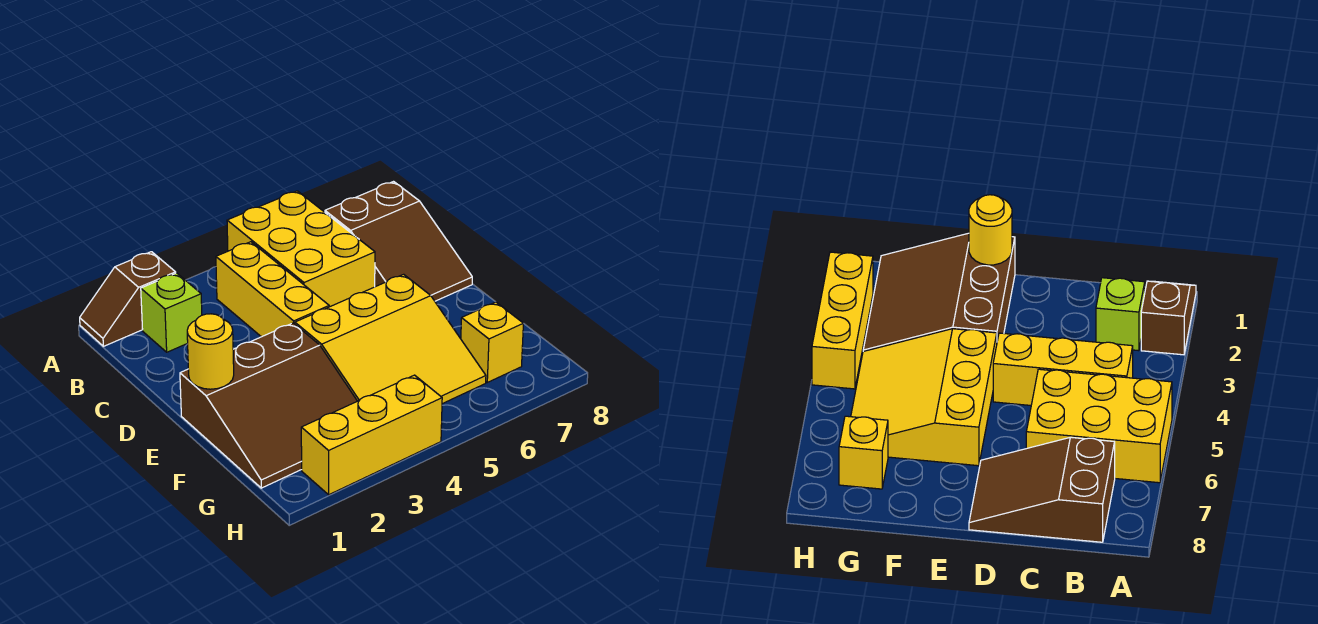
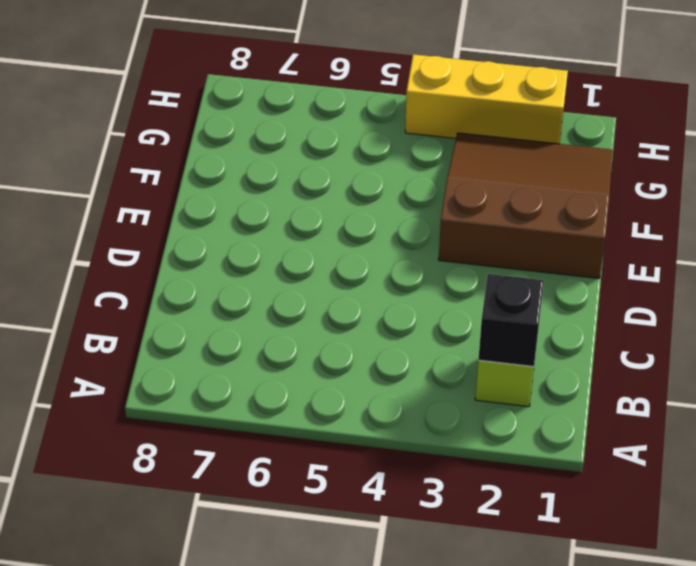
black 1x1 brick [478,274,544,367] -> none
none -> brown 1x2 slope [80,252,176,346]
none -> yellow 2x3 brick [227,191,375,307]

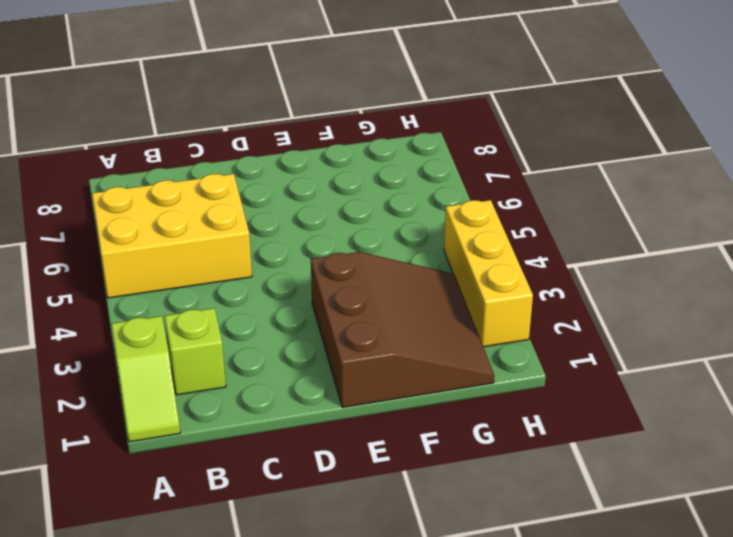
lime 1x2 slope [112,316,180,442] -> brown 1x2 slope [80,252,176,346]
none -> yellow 1x3 brick [216,242,329,337]
none -> brown 2x3 slope [325,182,472,301]

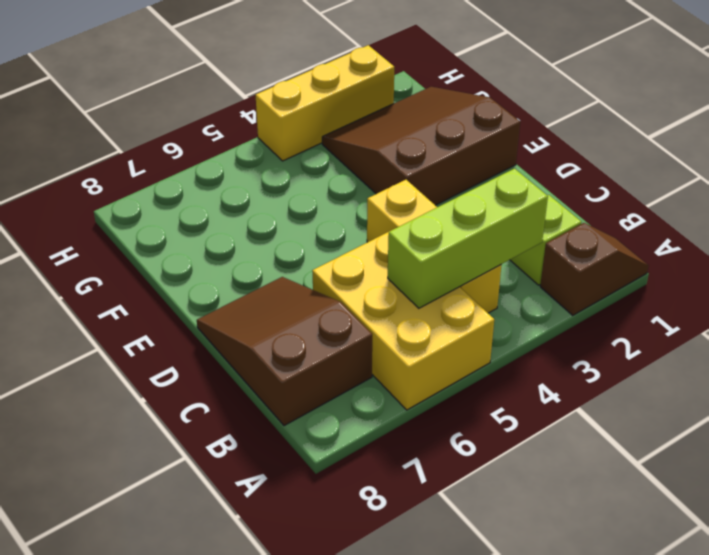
lime 1x3 brick [388,169,548,308] -> none
none -> yellow 3x3 slope [295,274,486,404]
none -> yellow 1x1 brick [461,302,523,382]

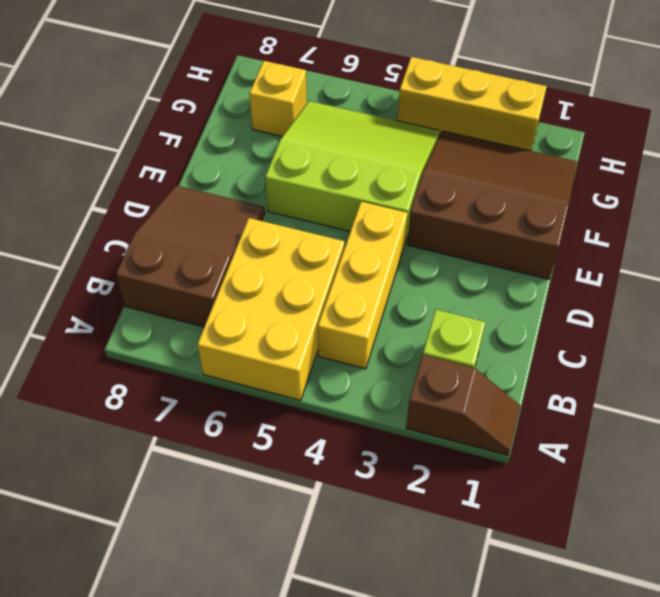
lime 3x3 slope [265,101,440,243] -> yellow 3x3 slope [295,274,486,404]
none -> yellow 1x1 round brick [187,314,234,389]

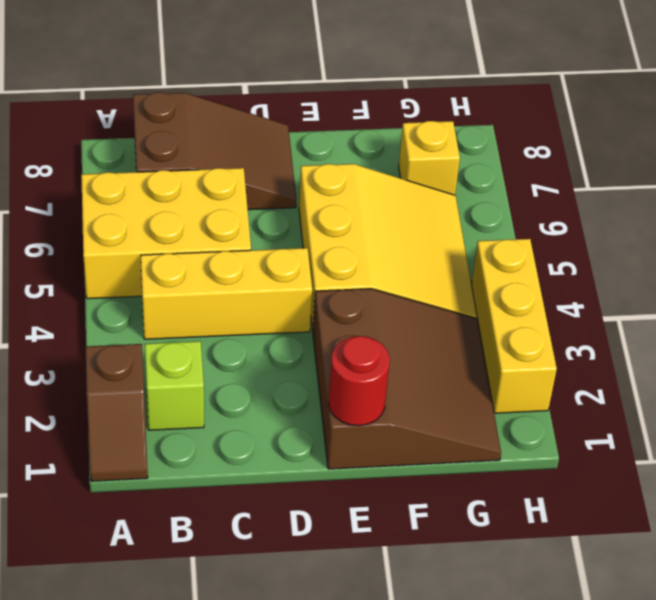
red 1x1 round brick [328,336,390,426] -> yellow 1x1 round brick [187,314,234,389]

